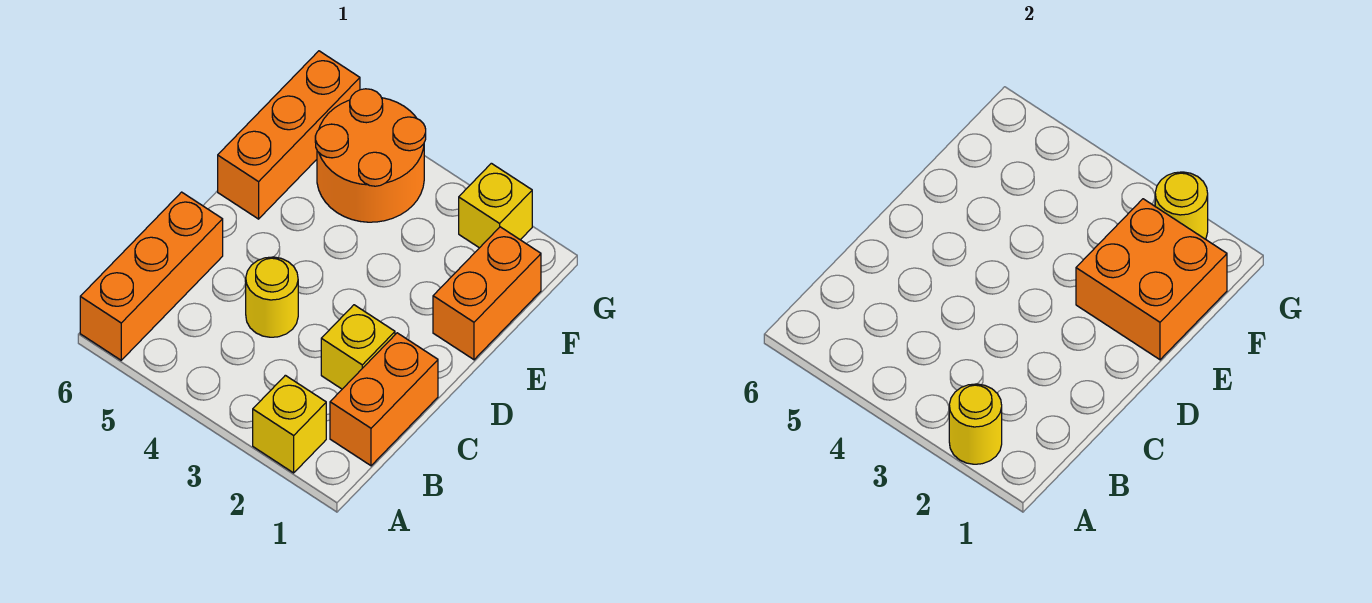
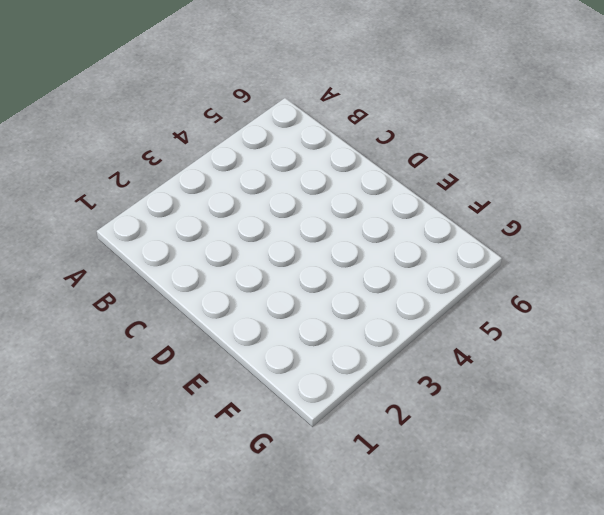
none -> yellow 1x1 brick [253,375,326,473]
none -> orange 1x3 brick [80,192,223,360]
none -> orange 1x2 brick [330,333,438,466]

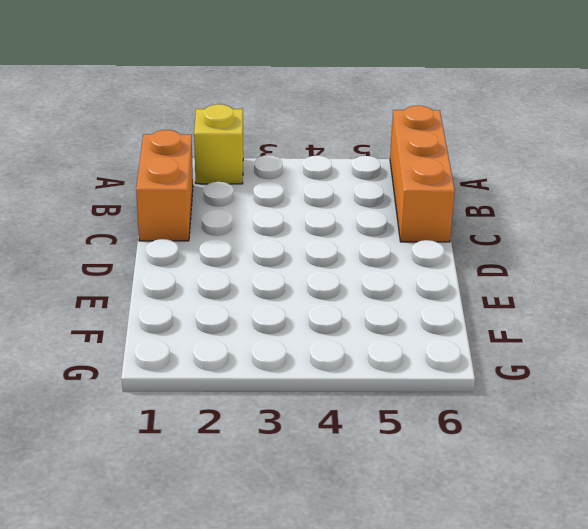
none -> yellow 1x1 brick [321,305,395,389]
none -> yellow 1x1 round brick [246,257,298,337]
none -> orange 1x2 brick [433,227,541,360]

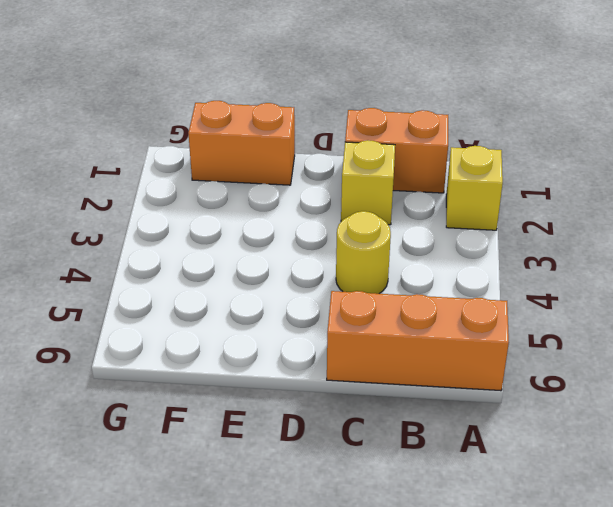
none -> orange 1x3 brick [218,51,360,219]
none -> orange 2x2 round brick [315,89,426,222]
none -> yellow 1x1 brick [459,163,532,248]

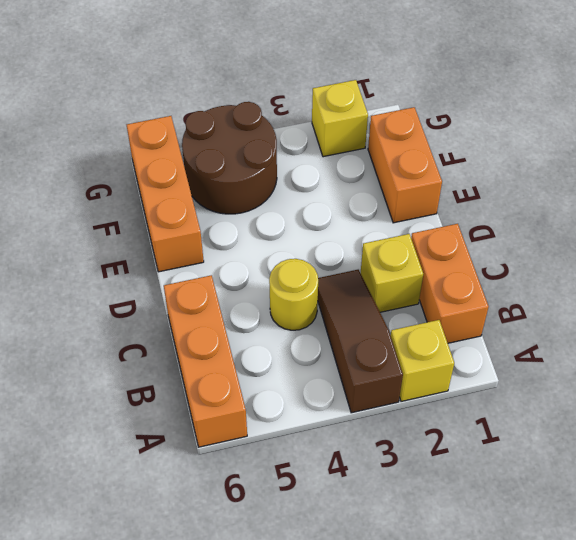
brown 1x3 slope [318,270,403,413] -> none
brown 2x2 round brick [182,102,277,214] -> orange 2x2 round brick [315,89,426,222]
none -> yellow 1x1 round brick [949,384,1002,464]
none -> orange 2x2 brick [1076,199,1227,360]
none -> yellow 1x1 round brick [1155,172,1208,239]

